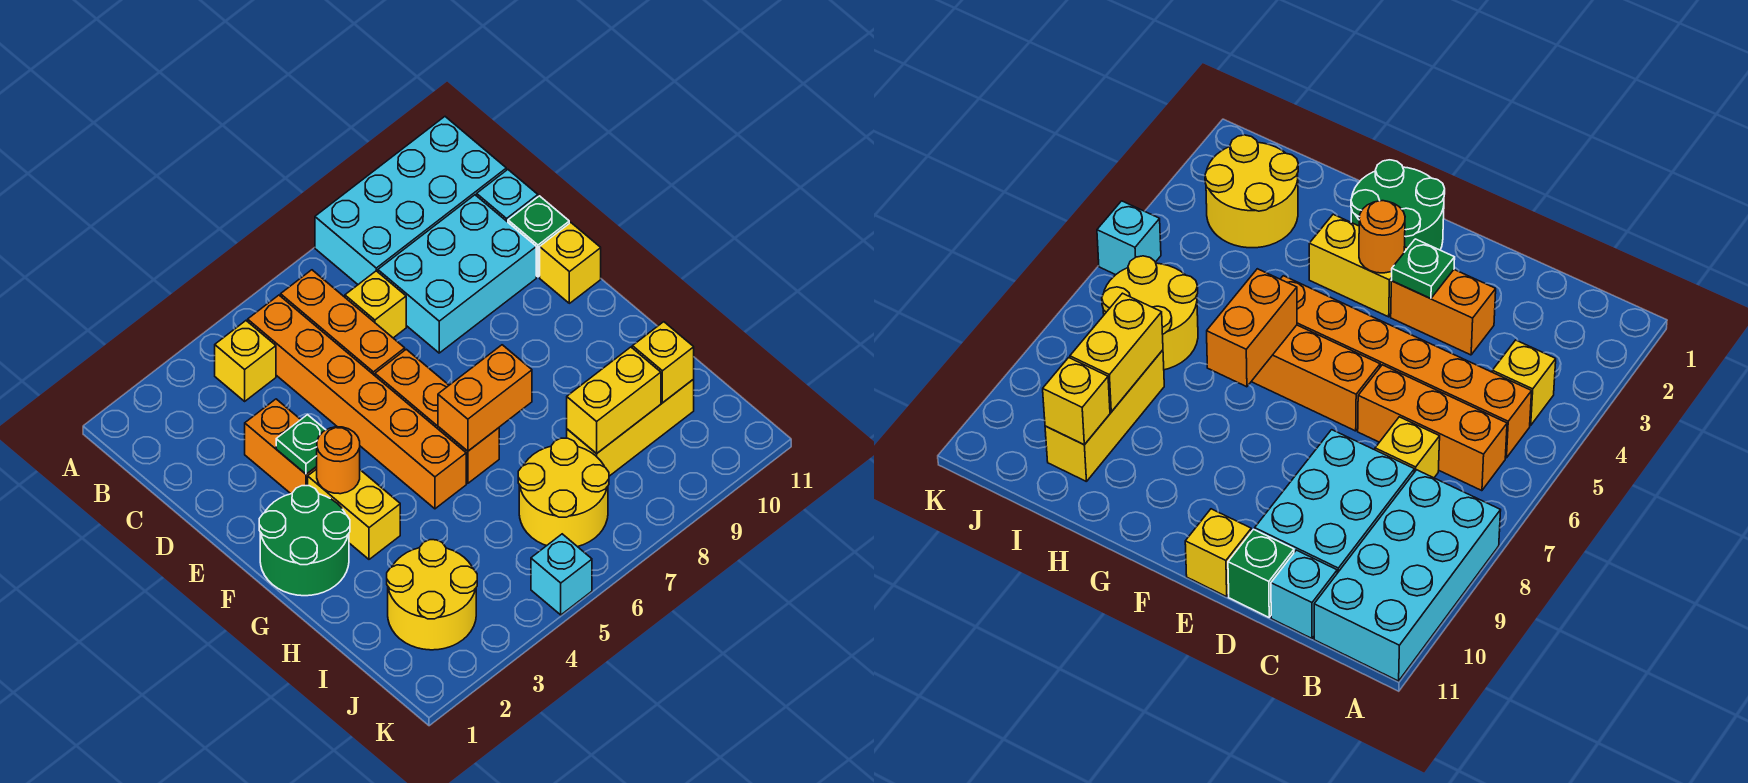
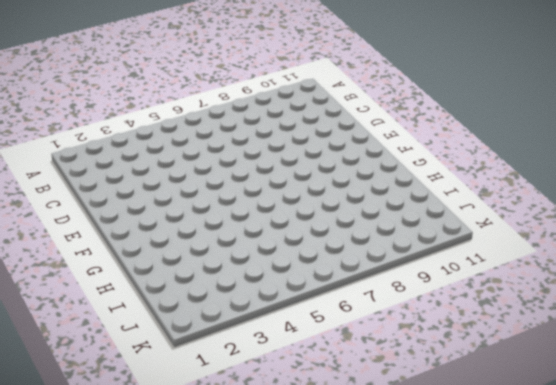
none -> cyan 2x4 brick [315,117,506,284]
none -> yellow 1x1 brick [215,321,276,401]
none -> orange 1x6 brick [248,295,466,509]

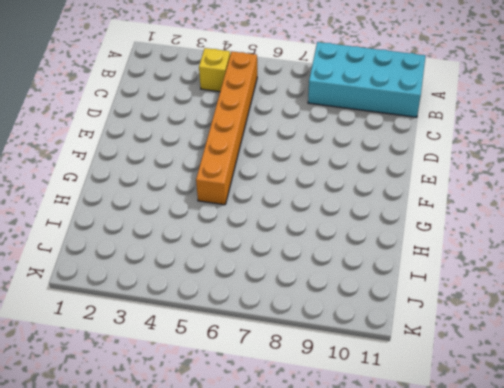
none -> orange 1x3 brick [281,270,405,376]
none -> yellow 1x1 brick [345,271,406,338]
none -> cyan 2x3 brick [378,195,536,353]

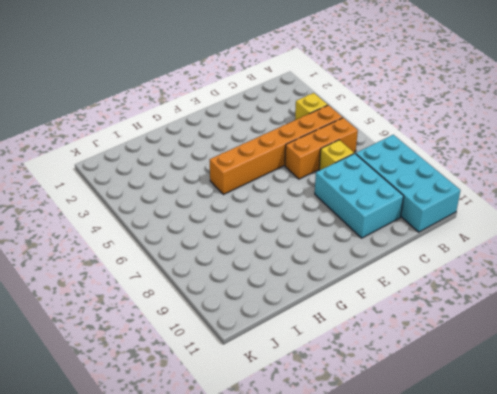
none -> cyan 1x1 brick [477,170,538,222]
none -> orange 1x2 brick [245,399,317,494]
none -> green 1x1 brick [508,196,569,277]

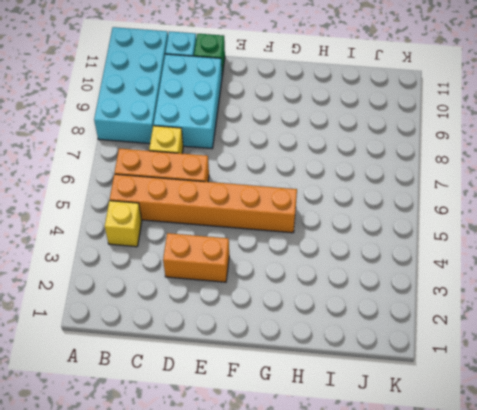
none -> orange 1x3 brick [375,349,499,483]
none -> yellow 1x1 brick [540,223,601,303]
none -> green 2x2 round brick [259,486,350,596]

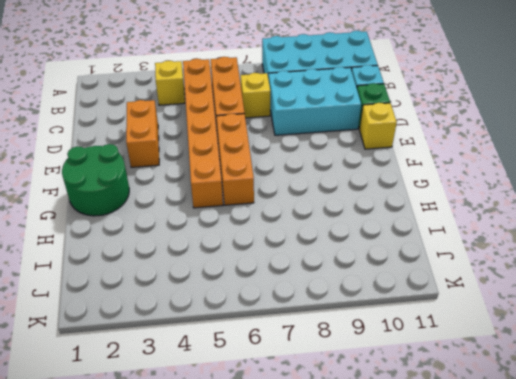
none -> yellow 1x2 brick [308,469,400,559]
none -> yellow 2x2 round brick [387,540,477,650]
none -> yellow 2x2 round brick [518,438,609,547]

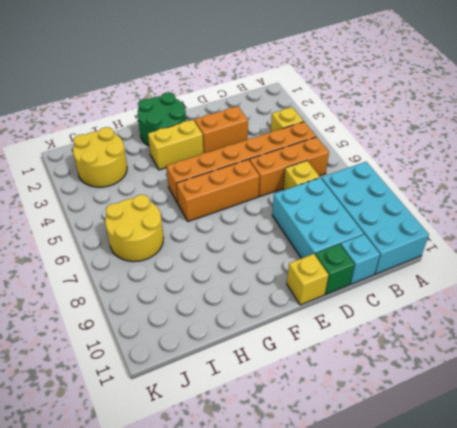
none -> yellow 1x3 brick [567,379,694,476]
none -> cyan 1x1 brick [531,534,592,615]
none -> green 1x1 plate [276,415,325,474]

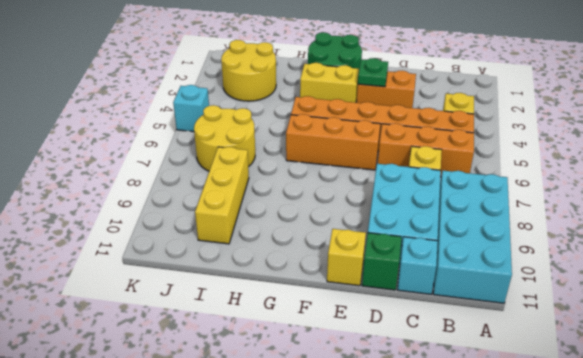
none -> orange 1x1 round brick [316,427,360,494]
none -> orange 1x2 brick [438,345,532,451]
none -> yellow 1x2 brick [567,347,661,454]

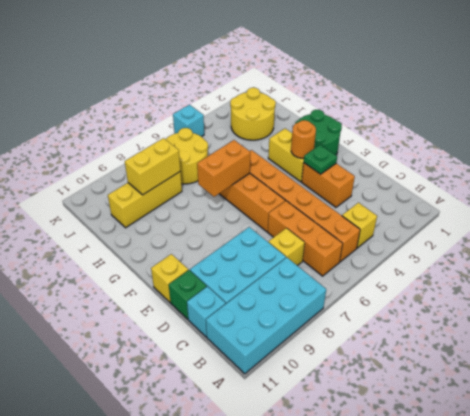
none -> yellow 1x1 brick [632,322,694,403]

